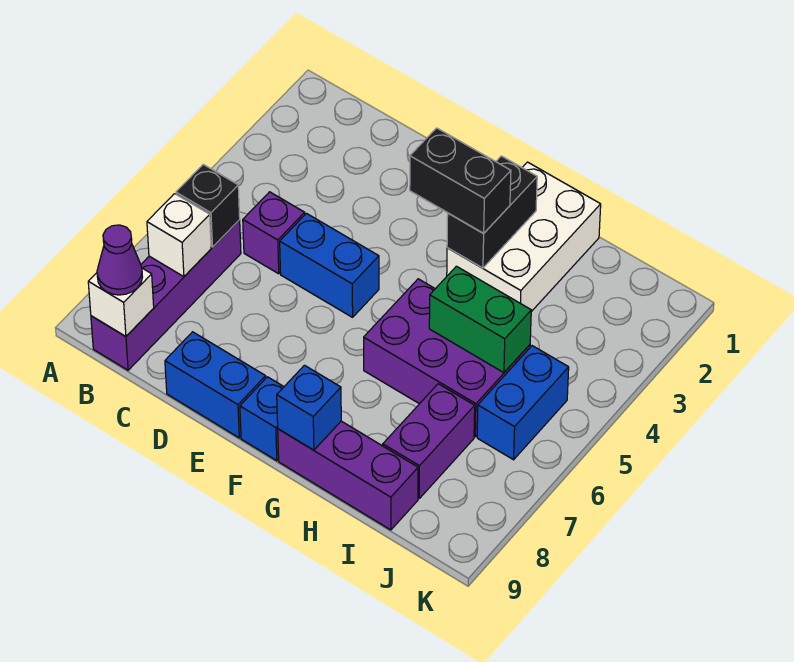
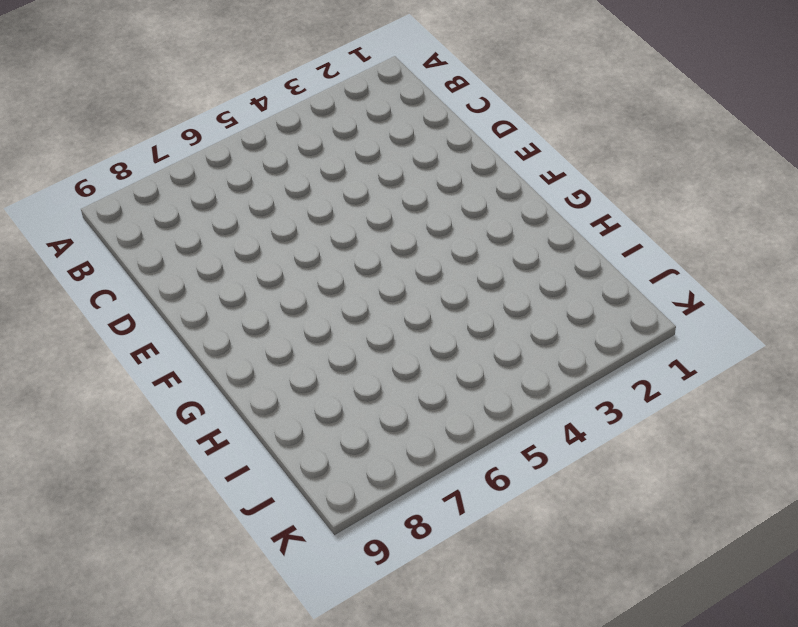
none -> purple 1x4 brick [91,220,241,370]
none -> purple 1x1 brick [243,192,305,274]
none -> blue 1x2 brick [280,213,379,317]

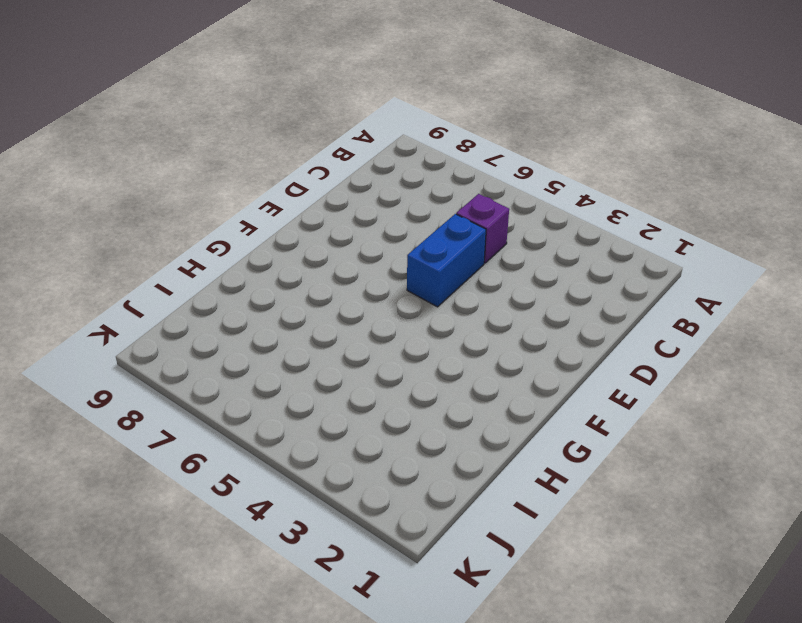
none -> purple 1x4 brick [91,220,241,370]
none -> blue 1x2 brick [165,332,266,438]
none -> blue 1x1 brick [240,377,284,461]

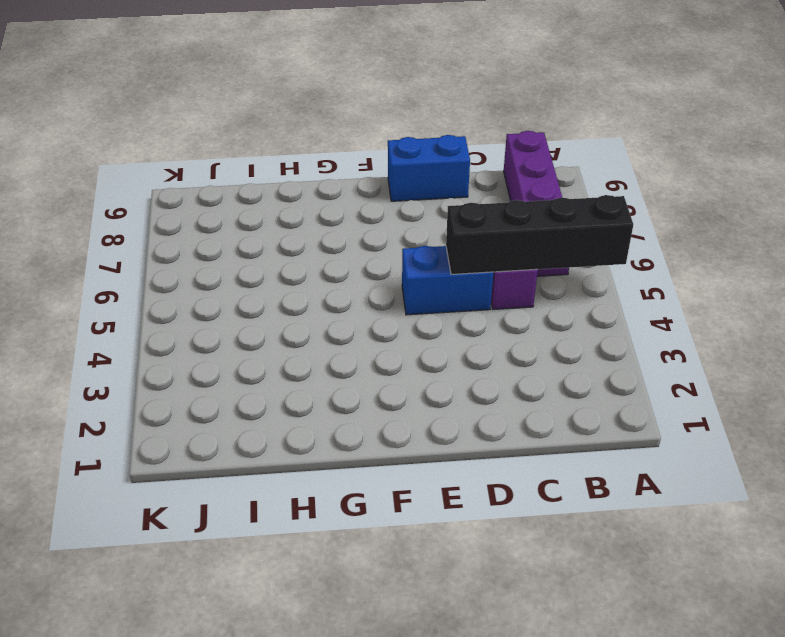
black 1x4 brick [446,195,633,274] -> none
none -> blue 1x1 brick [240,377,284,461]
none -> white 2x3 brick [447,162,601,312]
none -> purple 2x3 brick [364,279,530,437]

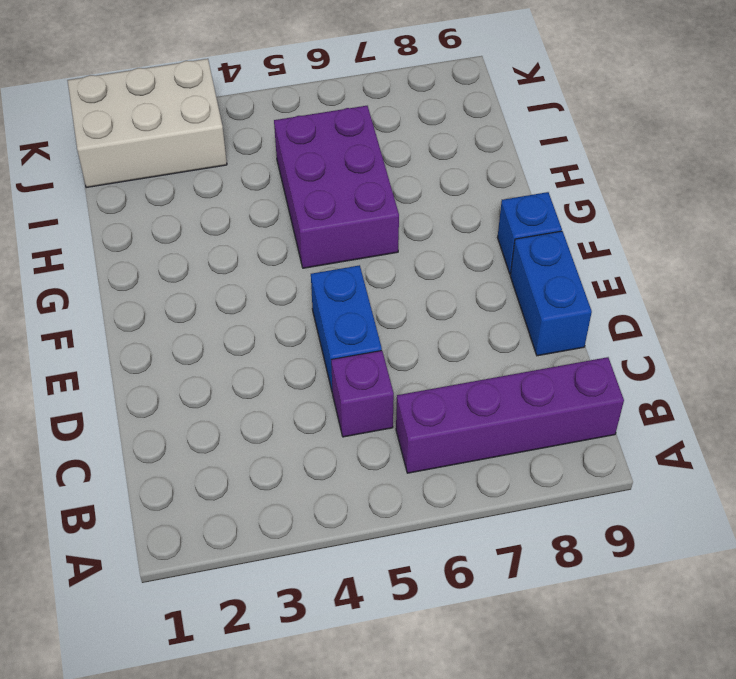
white 2x3 brick [67,59,227,188] -> white 2x3 brick moved to [447,162,601,312]
none -> purple 1x3 brick [278,421,418,530]
none -> purple 1x2 brick [383,384,475,498]
none -> blue 1x2 brick [477,346,569,460]

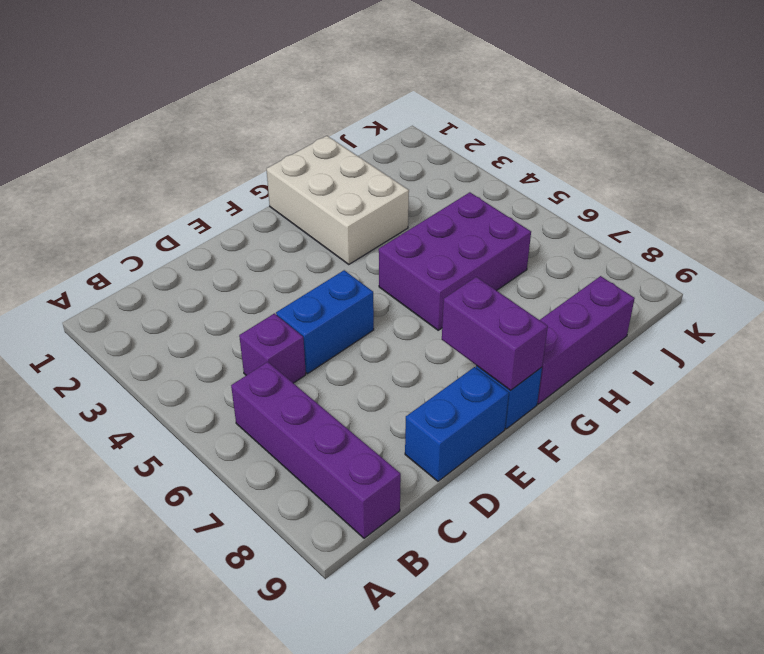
purple 1x2 brick [442,277,548,391] -> purple 1x2 brick moved to [383,384,475,498]
none -> blue 1x2 brick [477,346,569,460]
none -> black 1x1 brick [176,164,240,247]
none -> white 1x1 brick [147,194,211,277]

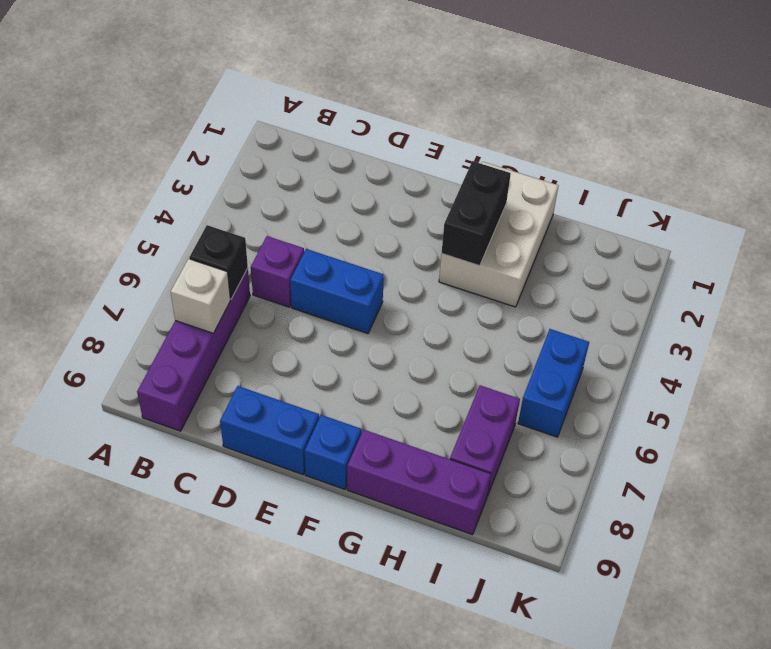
none -> purple 2x3 brick [364,279,530,437]
none -> white 1x1 brick [88,268,154,337]
none -> blue 1x1 brick [277,365,341,450]

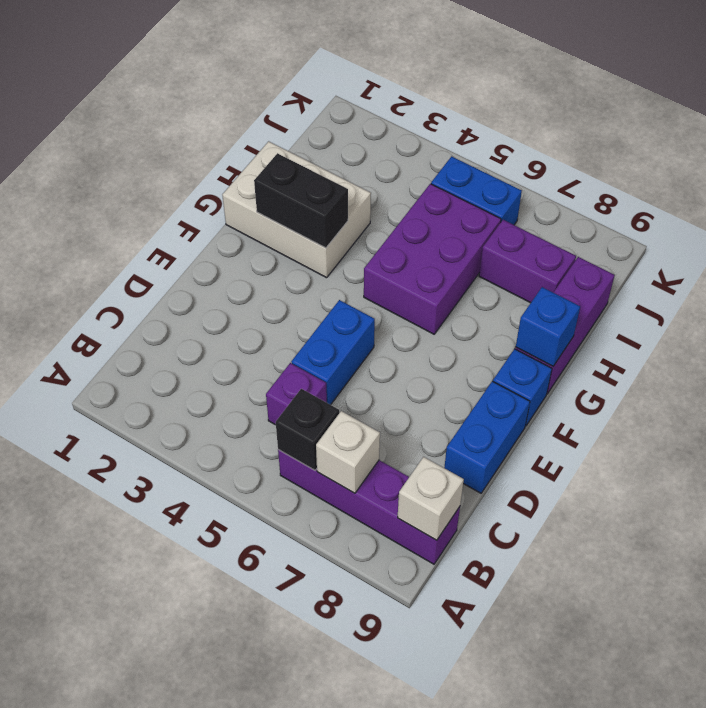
none -> green 1x2 brick [429,266,531,373]
none -> purple 1x1 cone [97,225,142,295]
none -> black 1x2 brick [410,128,511,233]

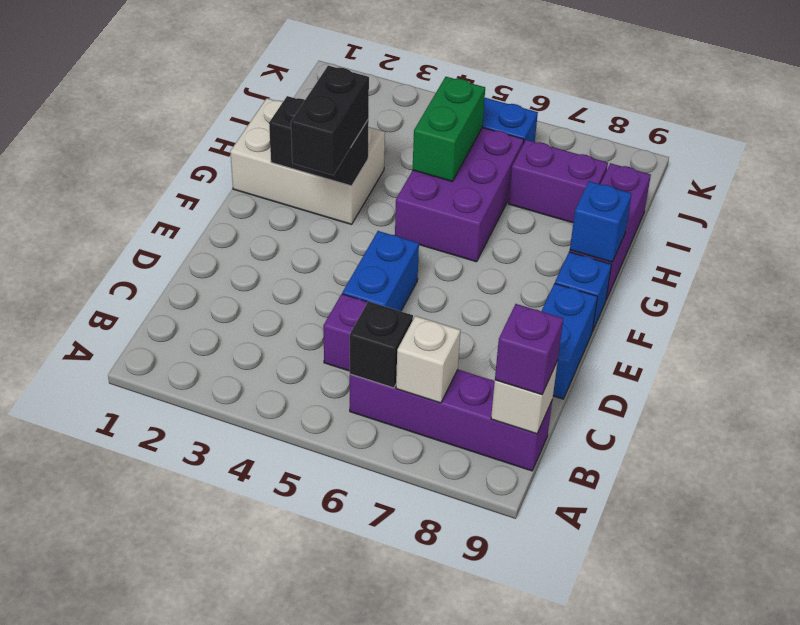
purple 1x1 brick [495,304,563,394] -> purple 1x1 cone [97,225,142,295]

